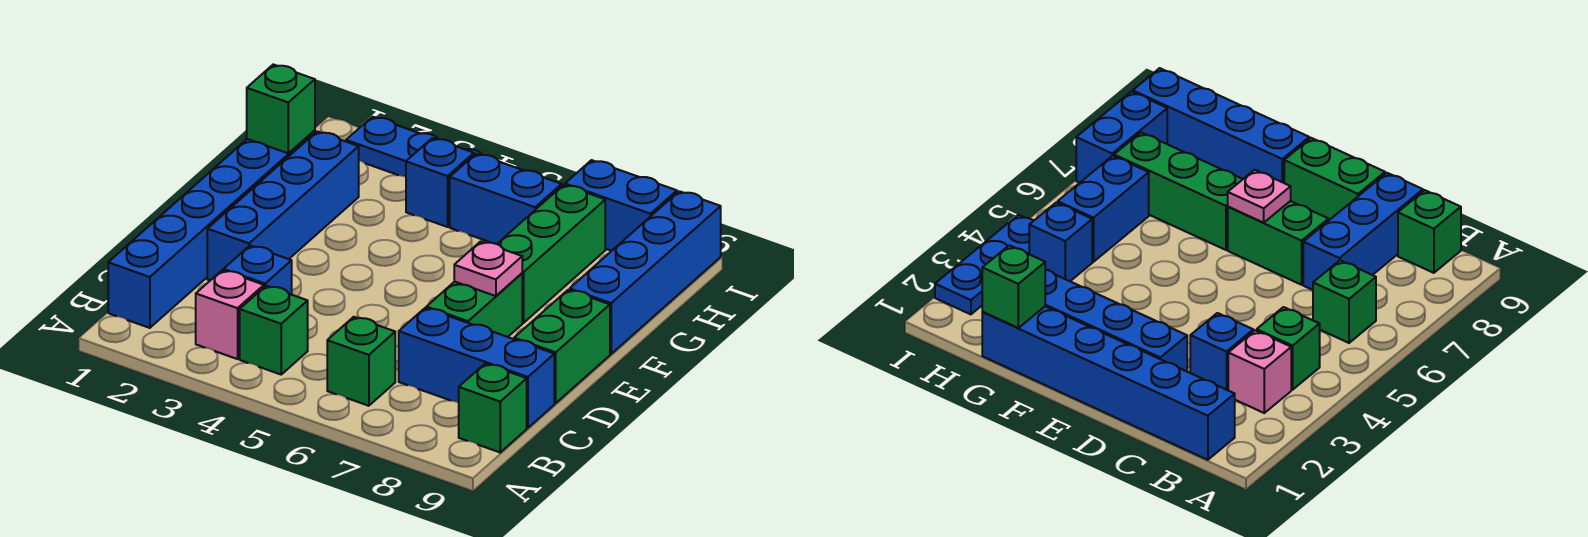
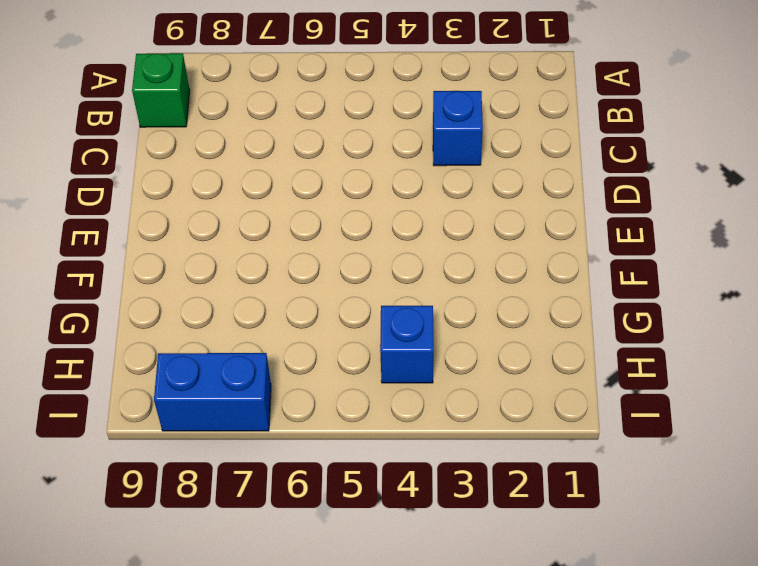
none -> blue 1x6 brick [108,131,315,328]
none -> pink 1x1 brick [196,270,264,359]
none -> green 1x1 brick [240,286,308,374]

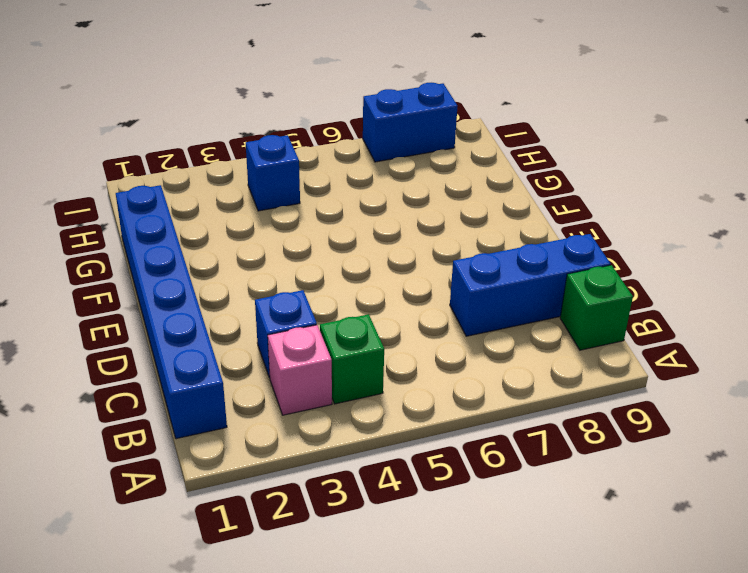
none -> green 1x1 brick [327,317,395,406]
none -> blue 1x4 brick [207,132,359,280]
none -> green 1x2 brick [426,273,522,337]

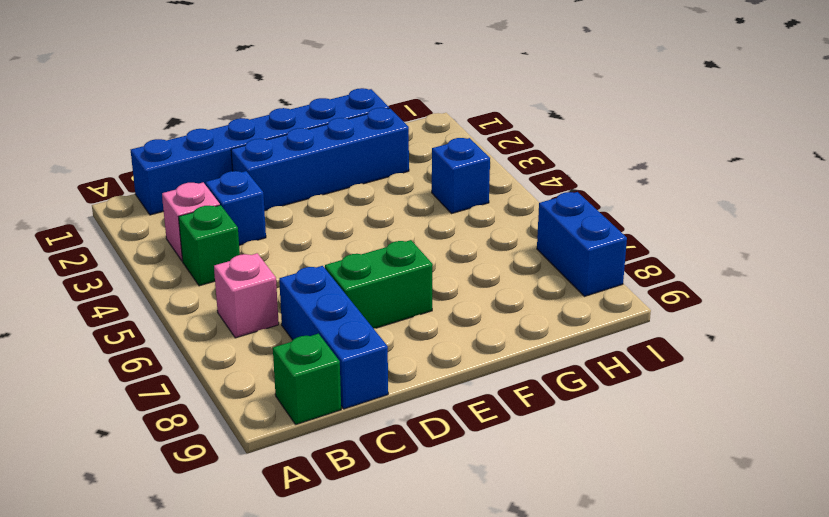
pink 1x1 brick [214,253,279,338] -> green 1x1 brick [327,317,395,406]
none -> green 1x2 brick [514,290,610,403]
none -> green 1x3 brick [497,185,605,323]
none -> blue 1x4 brick [570,191,721,354]

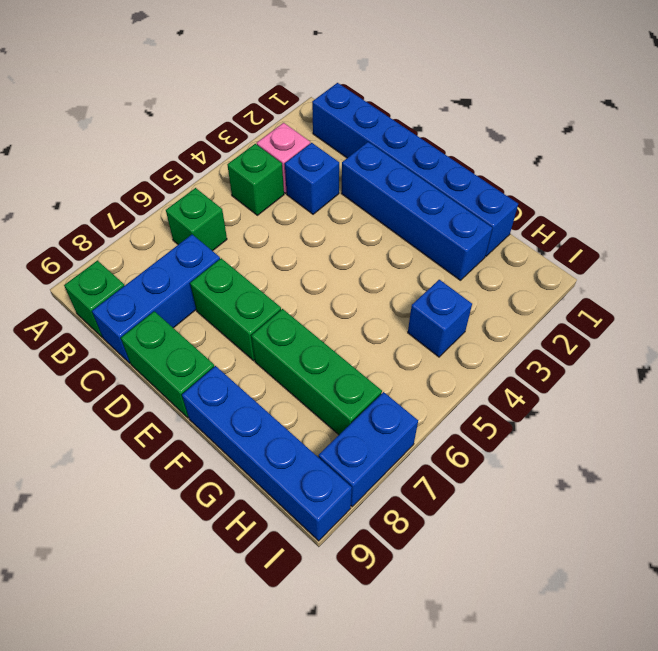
none -> blue 1x2 brick [450,154,562,244]
none -> blue 1x3 plate [346,117,482,177]
none -> pink 1x1 plate [454,241,522,296]

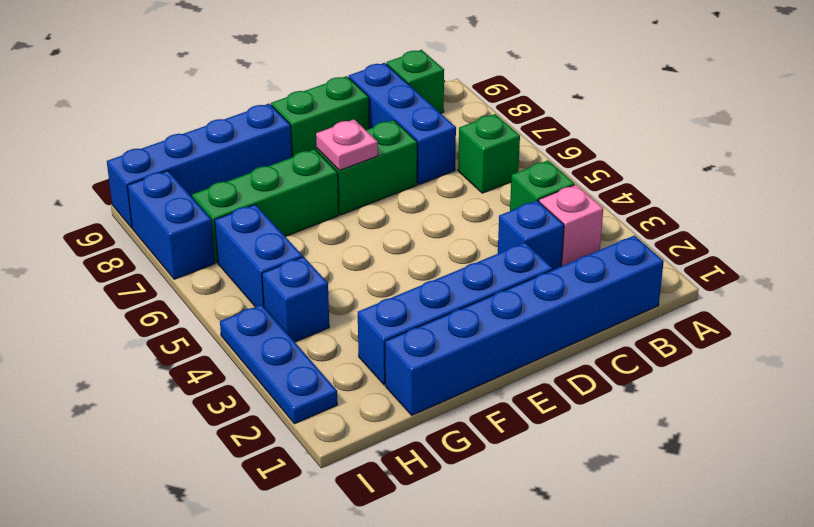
none -> green 1x1 brick [247,64,315,153]

